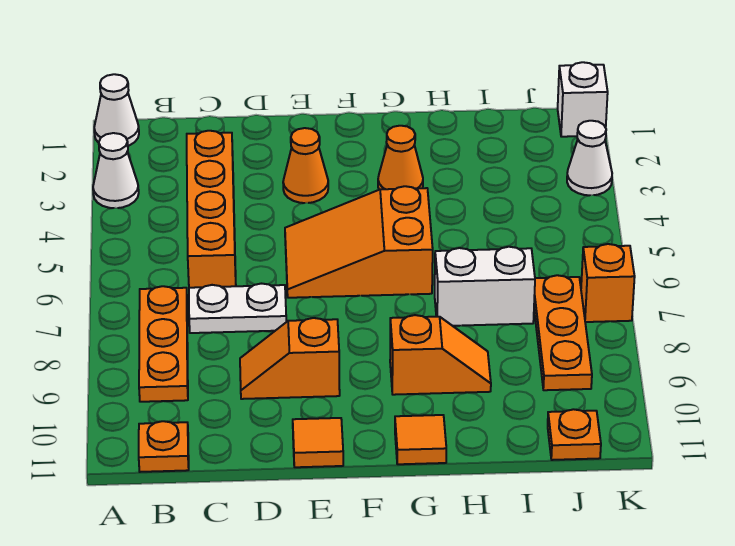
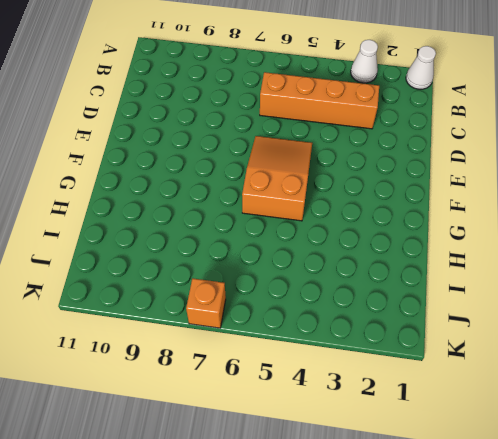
none -> orange 1x3 plate [139,286,188,402]
none -> orange 1x1 plate [139,421,189,472]
none -> white 1x2 plate [189,284,286,333]

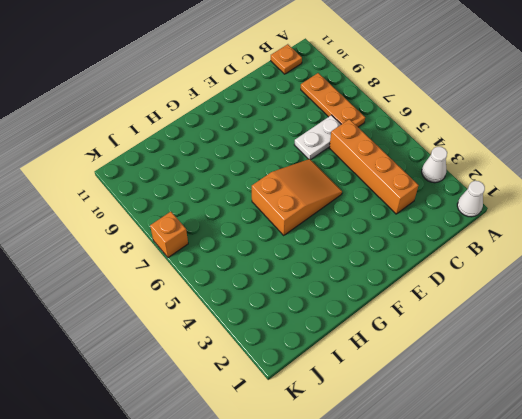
none -> orange 1x2 slope [240,318,340,399]
none -> orange 1x1 cone [283,128,328,203]
none -> orange 1x1 tile [293,418,343,467]

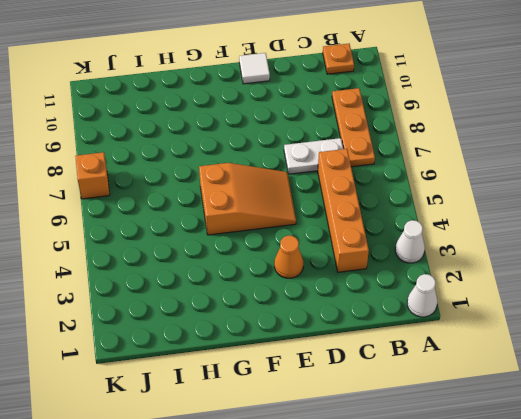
white 1x1 tile [239,53,270,84] -> orange 1x1 tile [293,418,343,467]
none -> orange 1x2 slope [240,318,340,399]
none -> orange 1x1 cone [378,126,423,190]
none -> orange 1x2 slope [390,315,491,395]

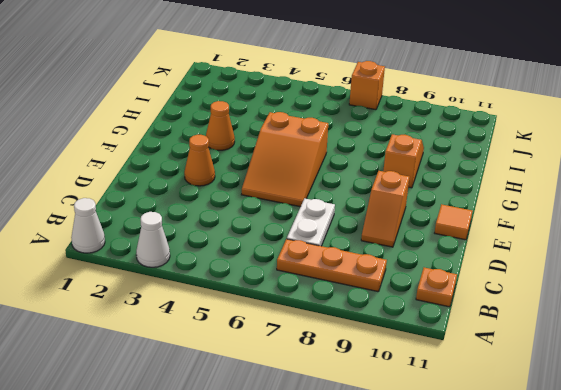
none -> orange 1x4 brick [187,131,236,288]
none -> orange 1x1 tile [395,415,446,464]
none -> white 1x2 brick [435,247,535,326]

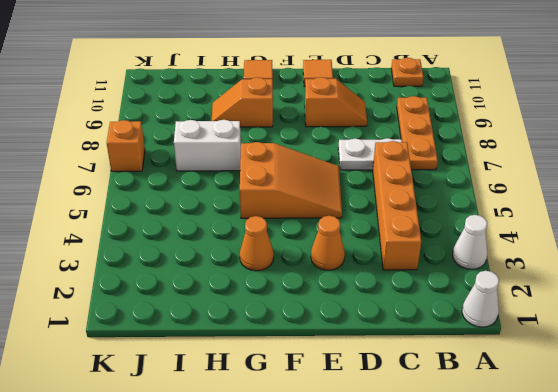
none -> orange 1x3 plate [534,275,592,390]
none -> orange 1x1 plate [548,409,601,460]
none -> white 1x1 brick [558,62,608,137]

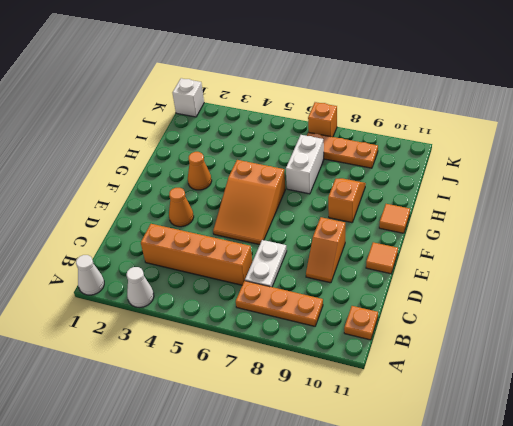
none -> orange 1x1 plate [548,409,601,460]
none -> white 1x1 cone [567,121,612,195]

